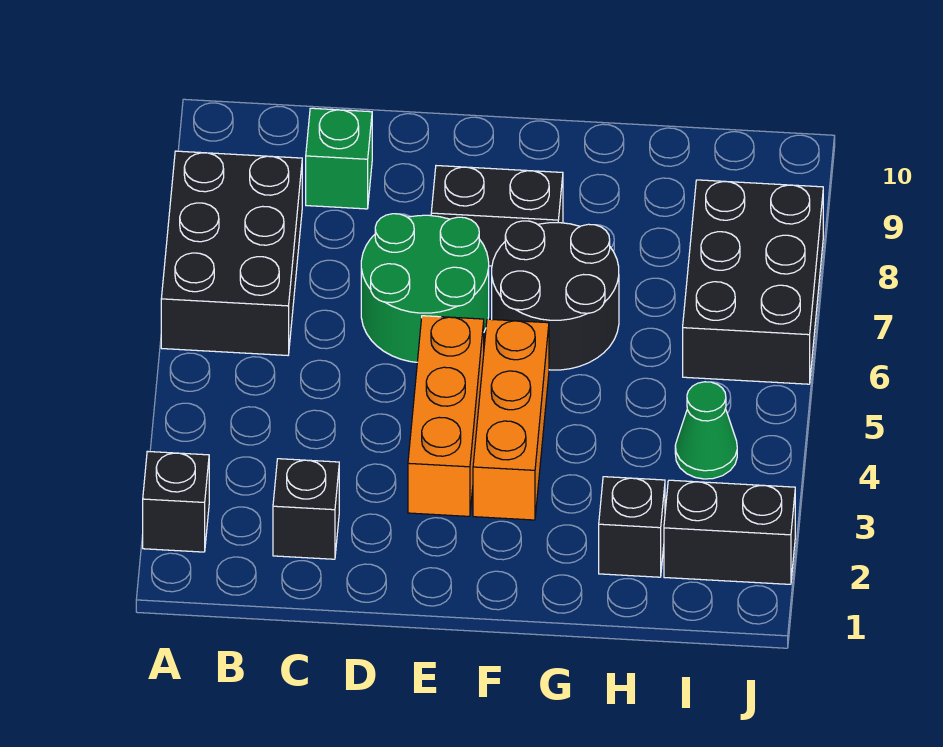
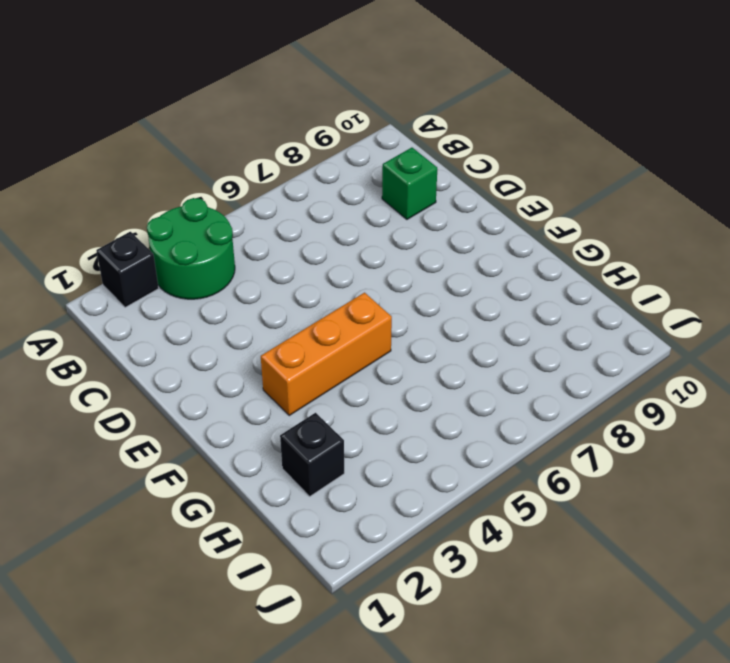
green 2x2 round brick [147,198,235,299] -> green 2x2 round brick moved to [361,214,489,362]
none -> black 2x3 brick [161,151,302,355]
none -> black 1x1 brick [273,459,339,559]
none -> orange 1x3 brick [408,316,484,516]

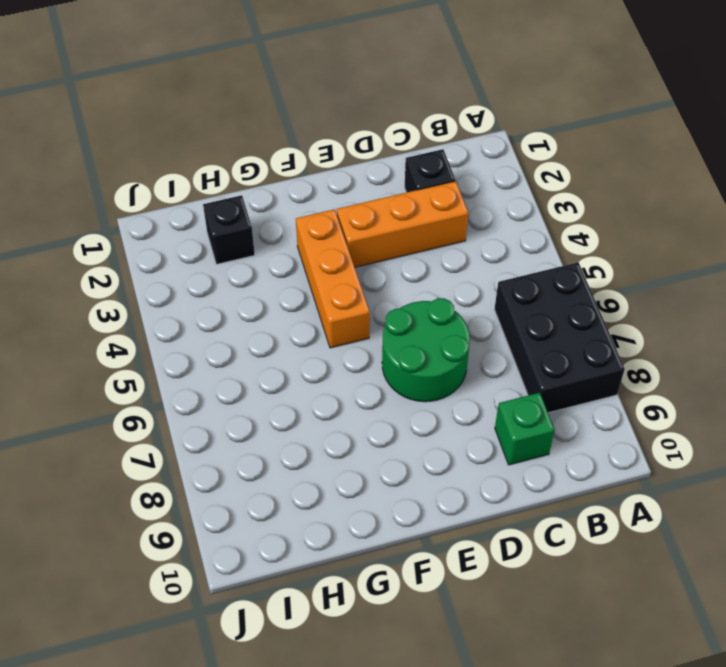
orange 1x3 brick [337,181,468,267] -> orange 1x3 brick turned to [408,316,484,516]
none -> black 1x1 brick [143,451,209,552]
none -> black 1x2 brick [431,166,563,266]
none -> black 2x2 round brick [492,221,619,370]

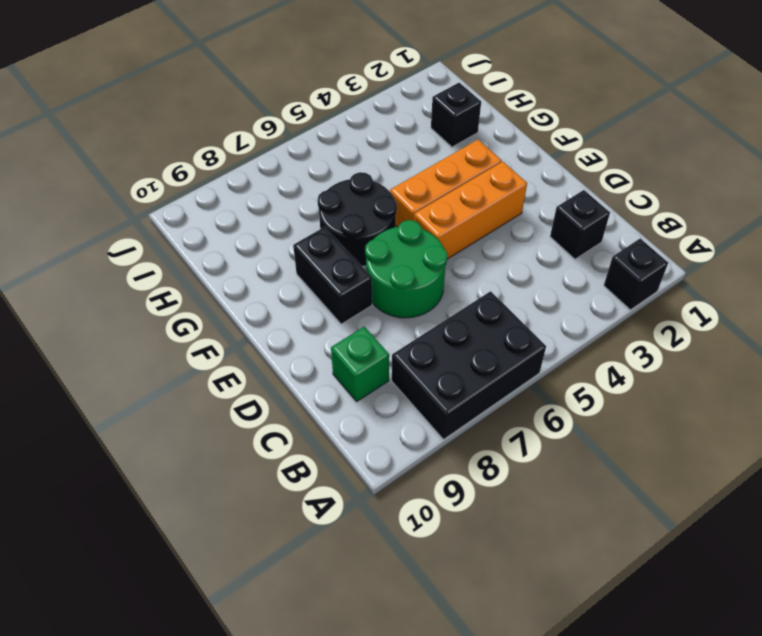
none -> black 1x2 brick [664,480,795,584]
none -> green 1x1 cone [675,382,737,479]
none -> black 2x3 brick [683,180,823,384]

